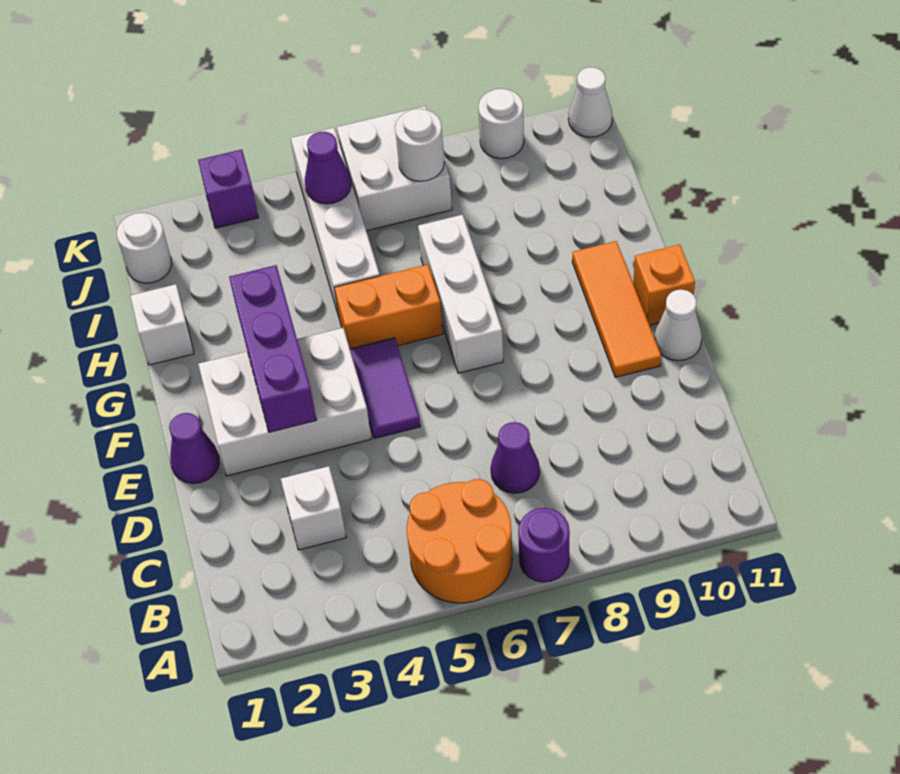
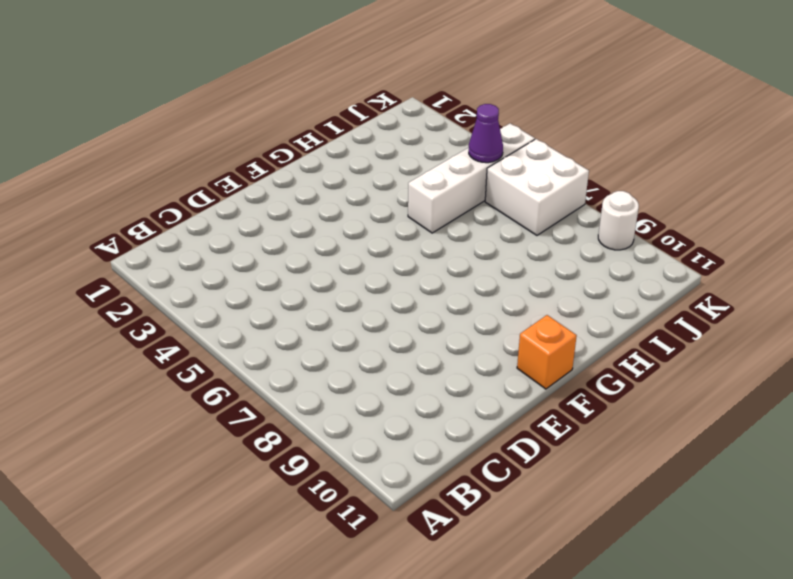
none -> orange 2x2 round brick [407,479,512,603]
none -> purple 1x1 round brick [518,508,570,582]
none -> white 1x1 brick [281,466,346,550]

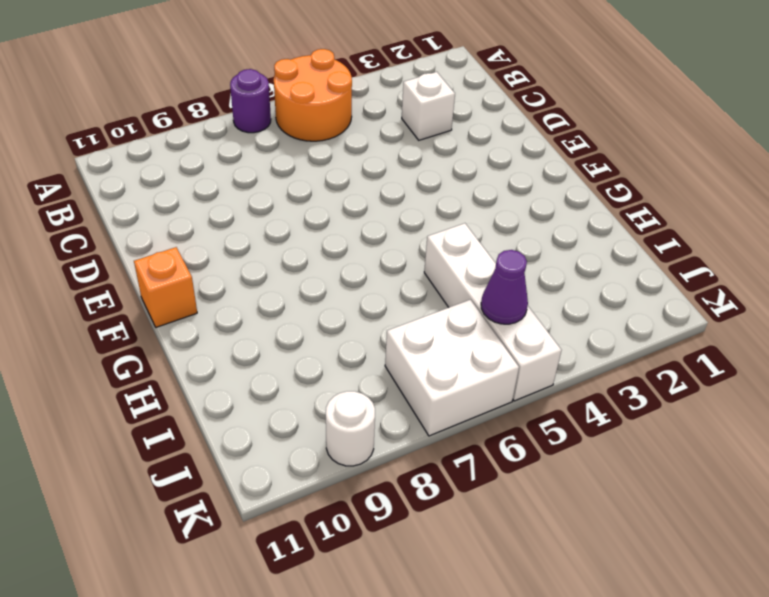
none -> purple 1x1 cone [491,422,540,493]
none -> purple 1x1 cone [169,413,219,484]
none -> white 2x3 brick [198,328,372,476]

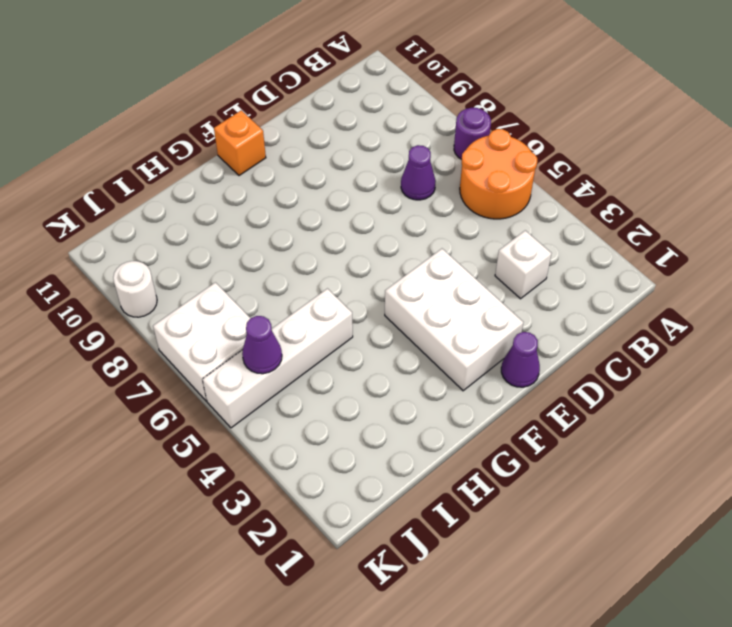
none -> purple 1x2 tile [350,338,420,439]
none -> orange 1x3 tile [572,241,661,378]
none -> white 1x1 cone [654,289,702,361]

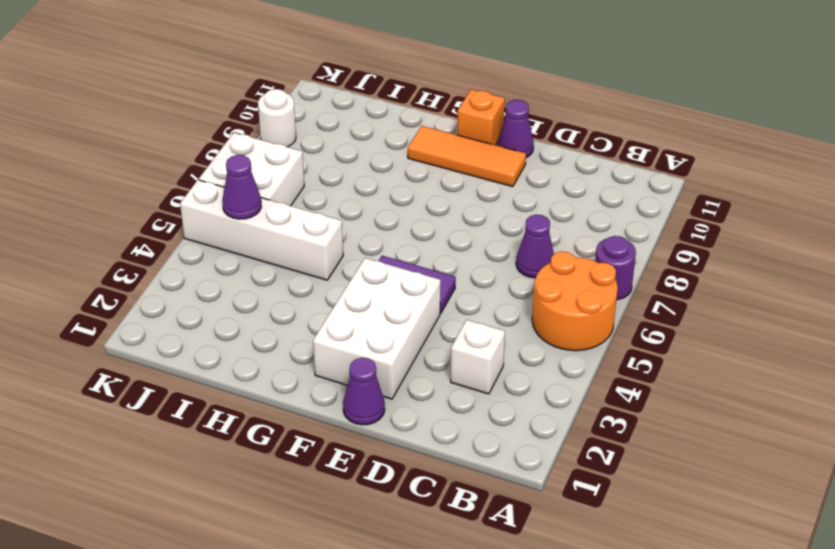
purple 1x1 cone [498,100,534,158] -> white 1x1 cone [654,289,702,361]
none -> white 1x3 brick [418,215,503,373]
none -> orange 1x2 brick [334,264,443,349]
none -> white 1x1 brick [130,284,194,365]

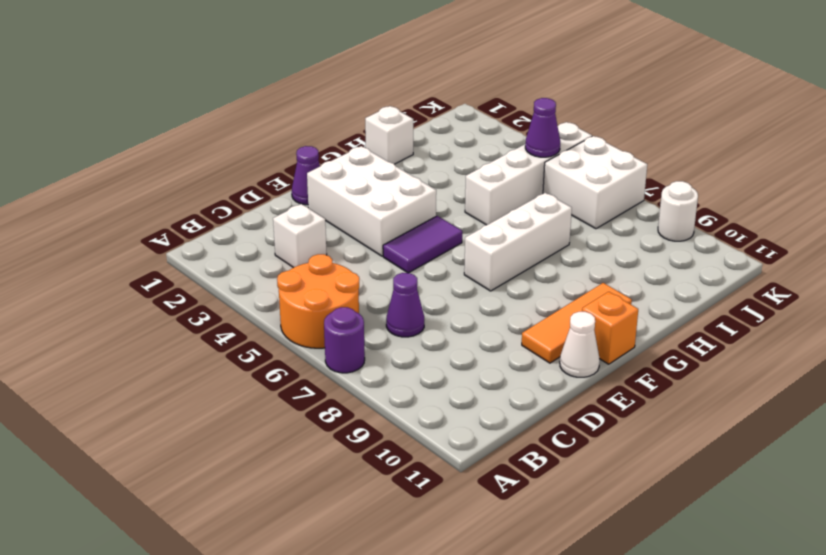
none -> orange 1x2 brick [334,264,443,349]
none -> white 1x1 round brick [117,213,172,283]
none -> purple 1x1 brick [198,149,259,228]

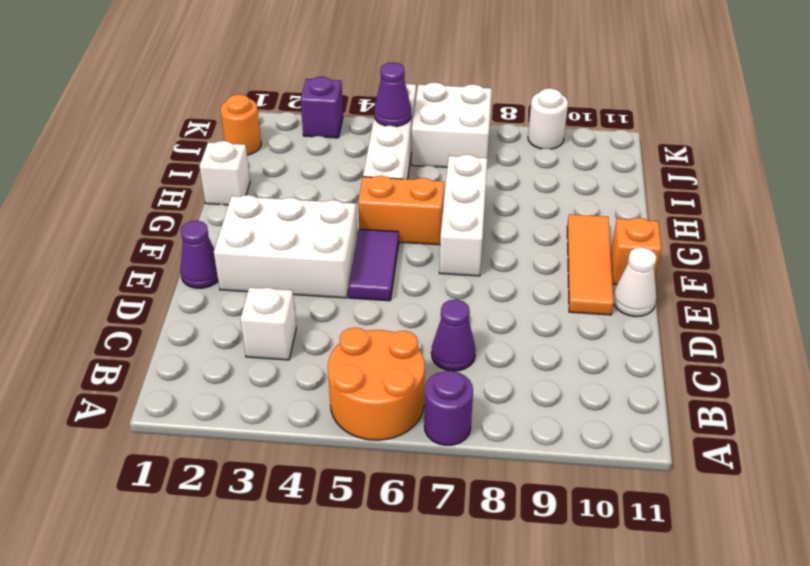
orange 1x1 round brick [220,94,261,155] -> white 1x1 round brick [117,213,172,283]
none -> white 1x1 cone [568,67,612,137]
none -> purple 1x3 brick [229,265,317,432]
none -> white 1x1 round brick [395,109,444,181]

